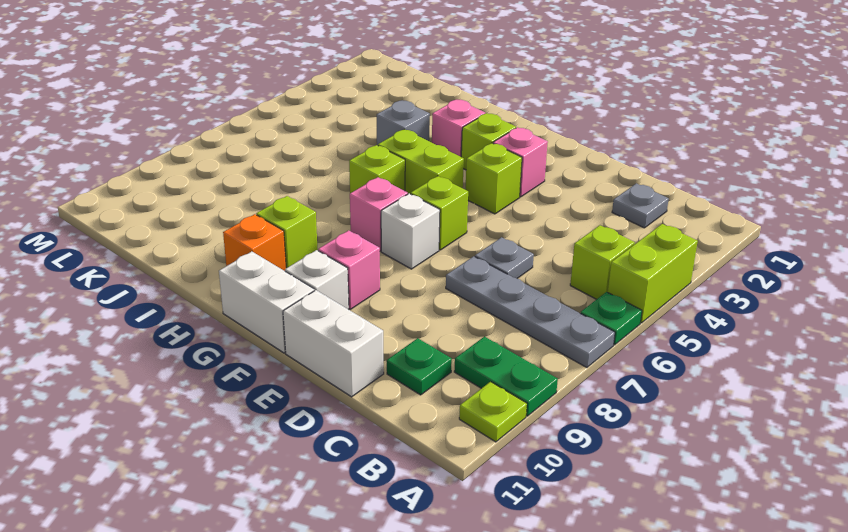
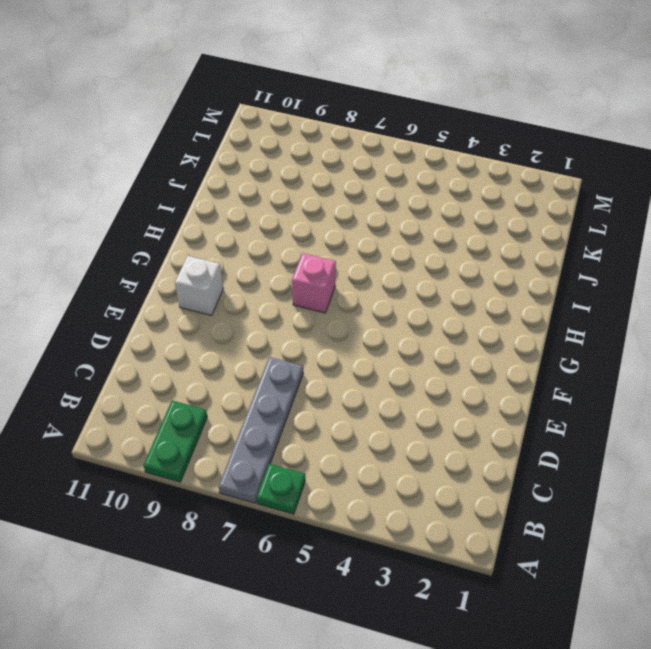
none -> lime 1x2 brick [608,224,698,323]
none -> lime 1x1 plate [459,382,527,442]
none -> lime 1x1 brick [570,225,635,299]

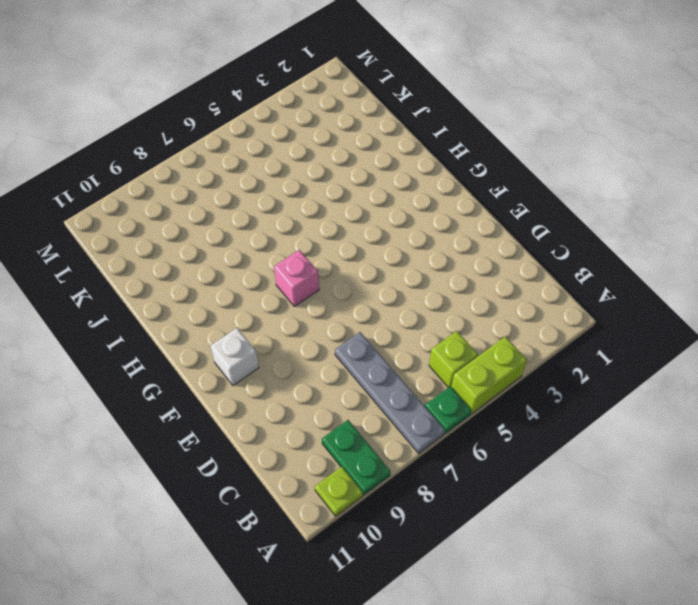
none -> grey 1x1 plate [612,183,669,228]
none -> green 1x1 plate [387,338,452,395]
none -> grey 1x1 plate [475,237,534,278]

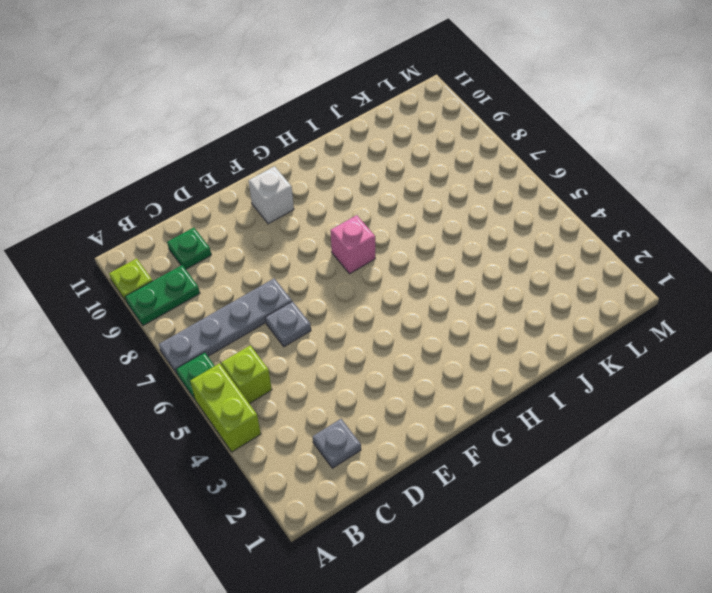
none -> white 1x2 brick [283,290,384,397]
none -> pink 1x1 brick [493,127,548,197]
none -> lime 1x1 brick [465,143,522,214]

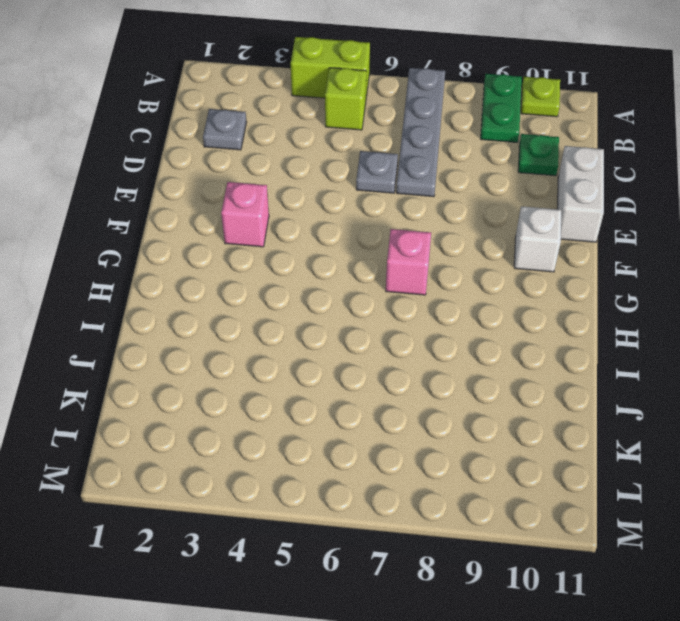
none -> green 1x1 plate [580,292,642,345]
none -> lime 1x1 brick [465,143,522,214]
none -> lime 1x1 brick [411,176,468,250]

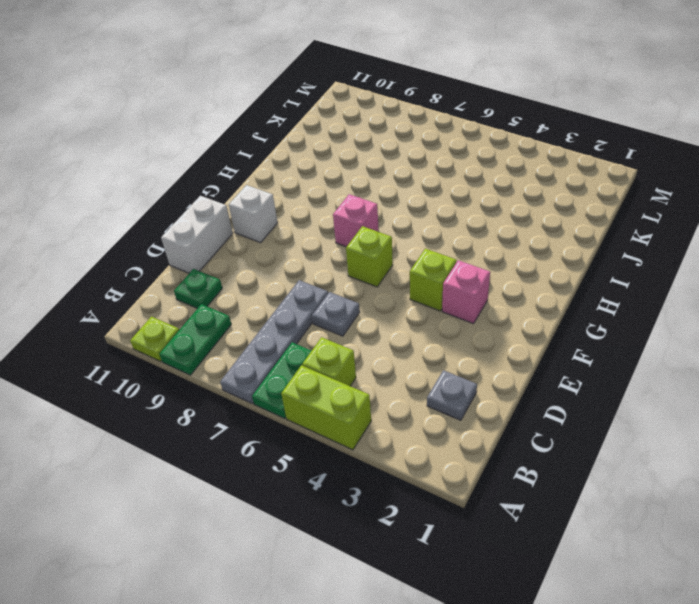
green 1x2 plate [252,342,311,418] -> green 1x1 plate [580,292,642,345]
none -> white 1x1 brick [381,194,440,269]
none -> pink 1x1 brick [318,230,380,309]
none -> white 1x2 brick [219,251,314,353]

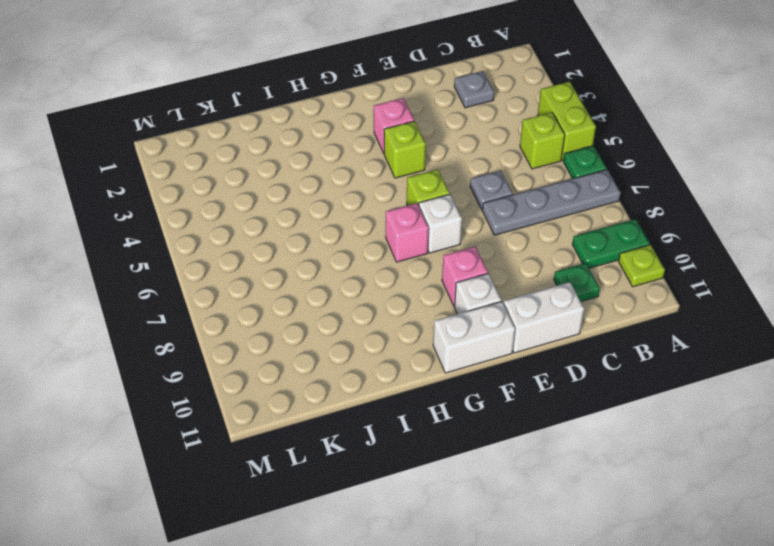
none -> lime 1x1 brick [461,113,516,170]
none -> lime 1x2 brick [378,129,464,194]
none -> pink 1x1 brick [432,100,485,157]

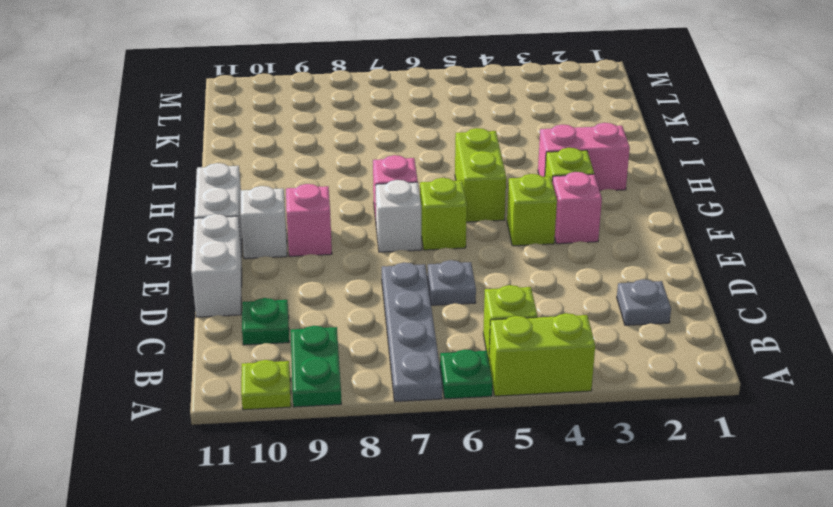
pink 1x2 brick [538,123,630,191] -> pink 1x1 brick [432,100,485,157]
none -> lime 1x1 brick [349,145,405,193]
none -> lime 1x1 brick [256,196,318,268]
none -> orange 1x1 brick [223,214,286,271]

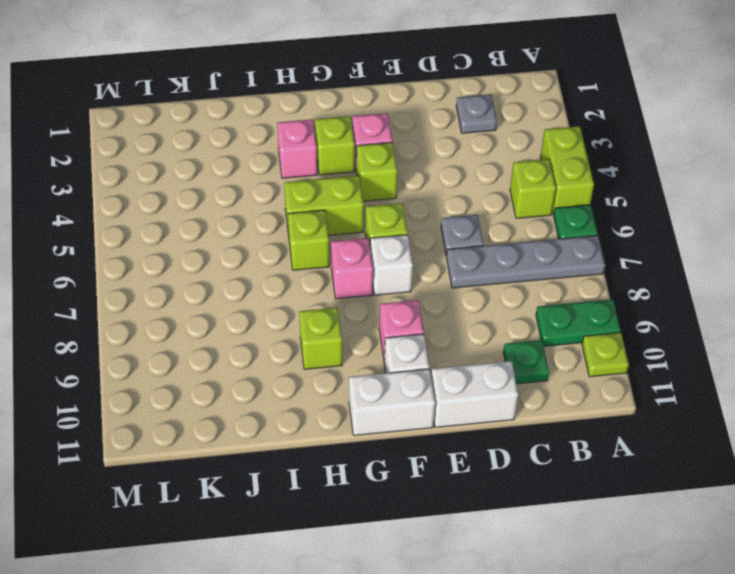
none -> orange 1x1 brick [223,214,286,271]
none -> grey 1x1 brick [377,101,430,145]

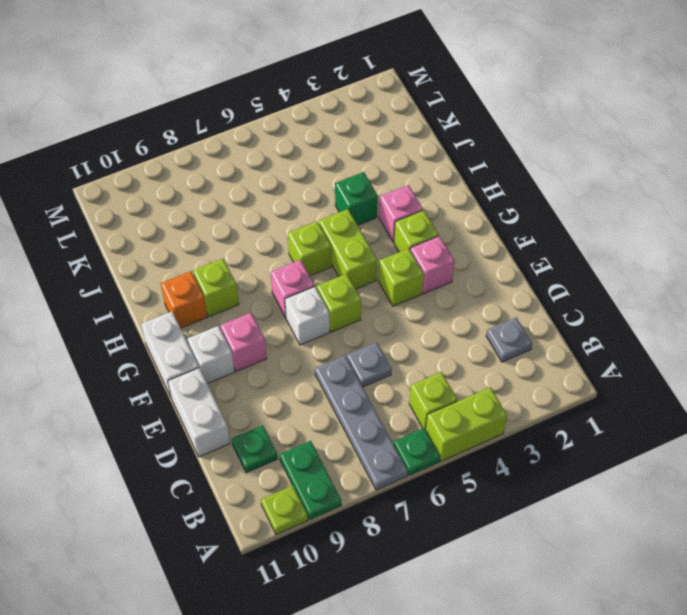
green 1x1 brick [335,172,378,225] -> grey 1x1 brick [377,101,430,145]

